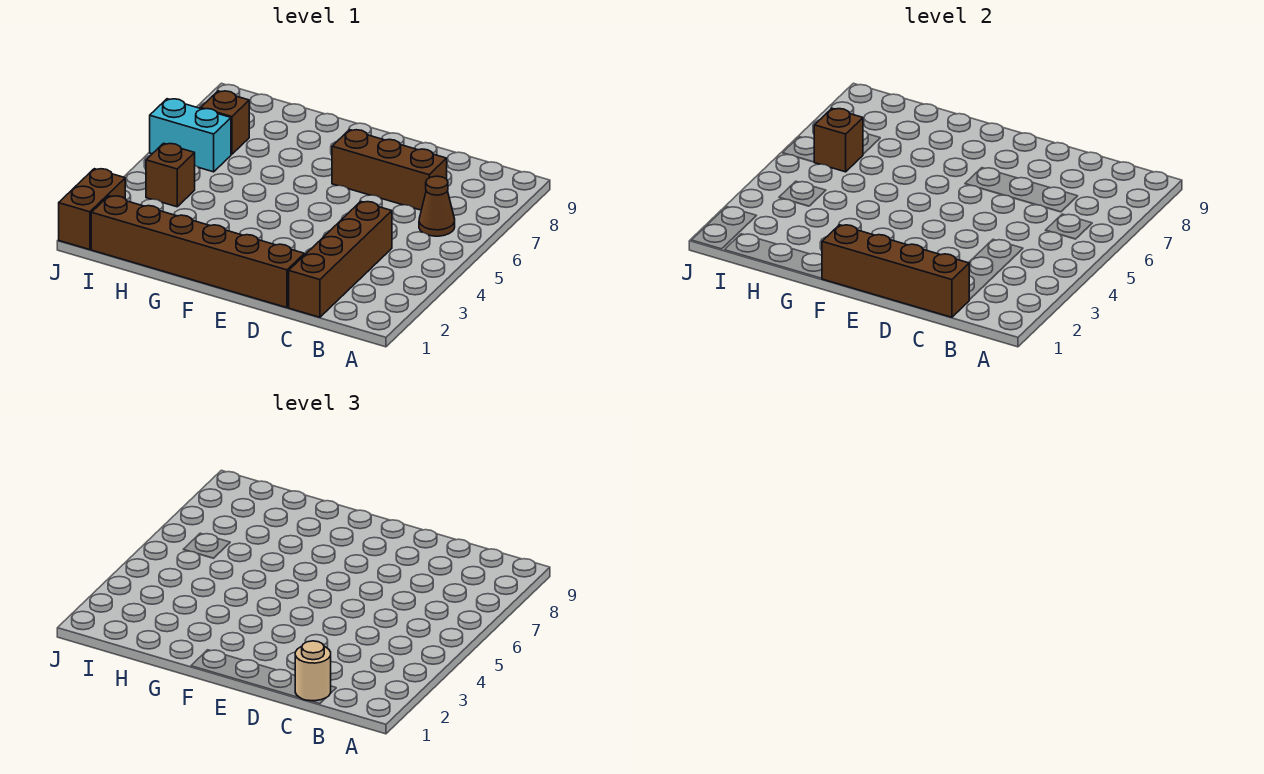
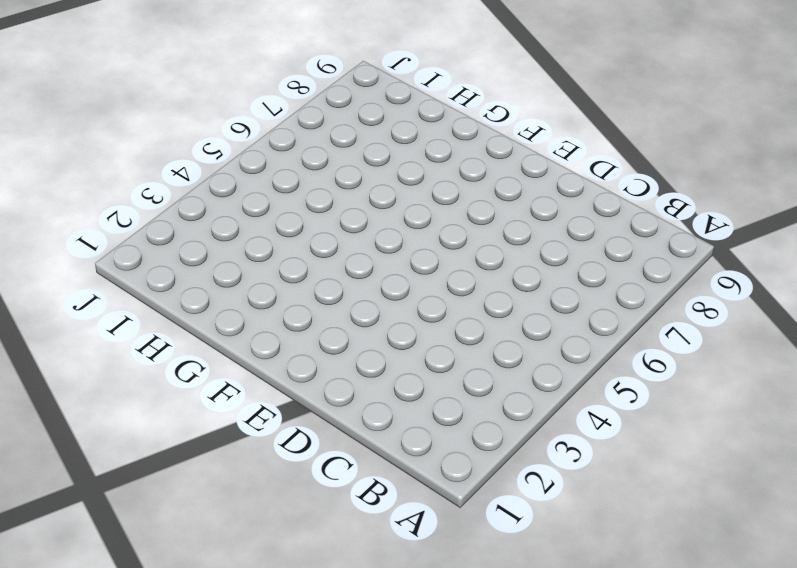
none -> brown 1x1 cone [419,176,455,236]
none -> brown 1x4 brick [289,201,392,317]

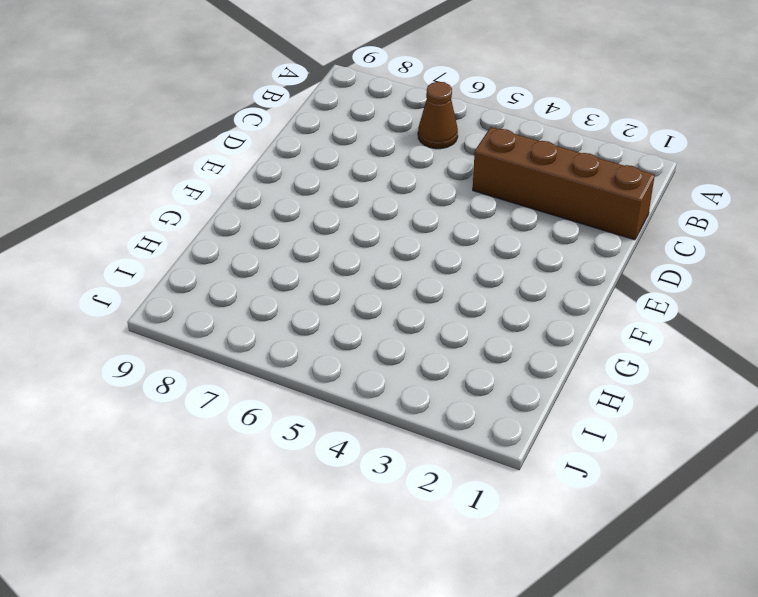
none -> brown 1x3 brick [332,130,447,210]
none -> brown 1x6 brick [91,196,304,308]

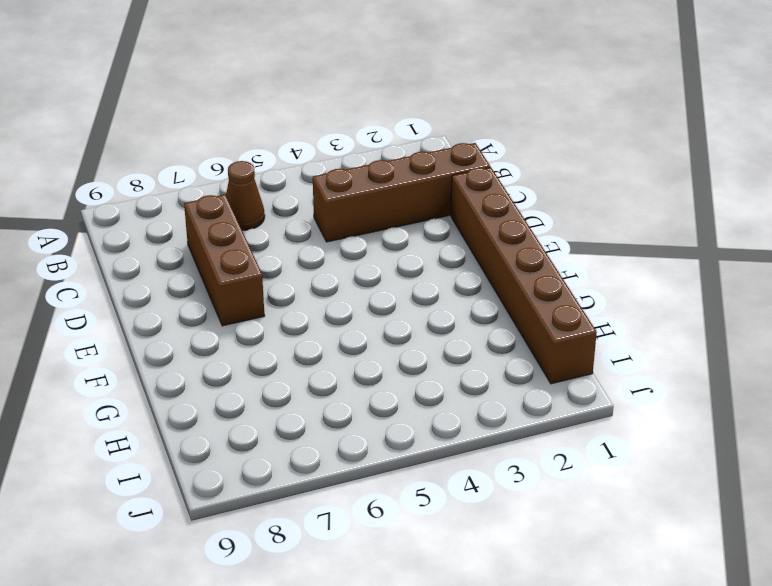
none -> brown 1x1 brick [146,143,195,207]
none -> cyan 1x2 brick [150,99,231,172]

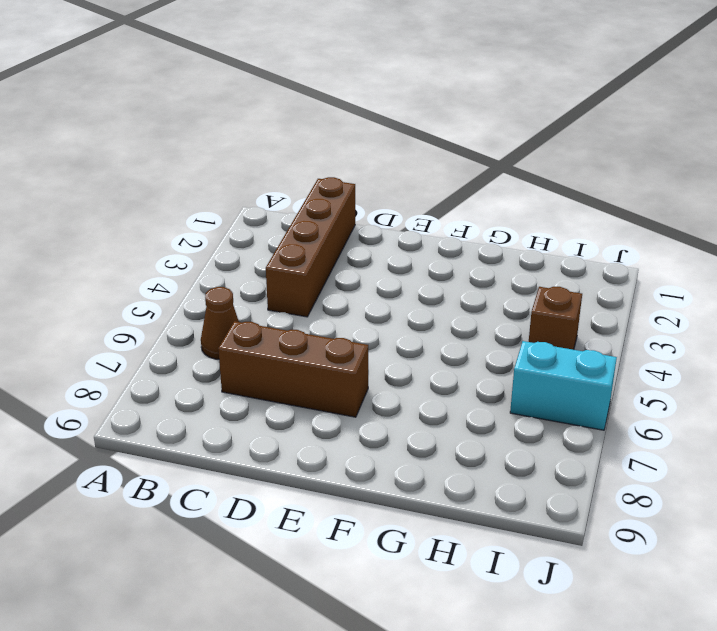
none -> brown 1x6 brick [91,196,304,308]
none -> brown 1x1 brick [201,91,249,154]

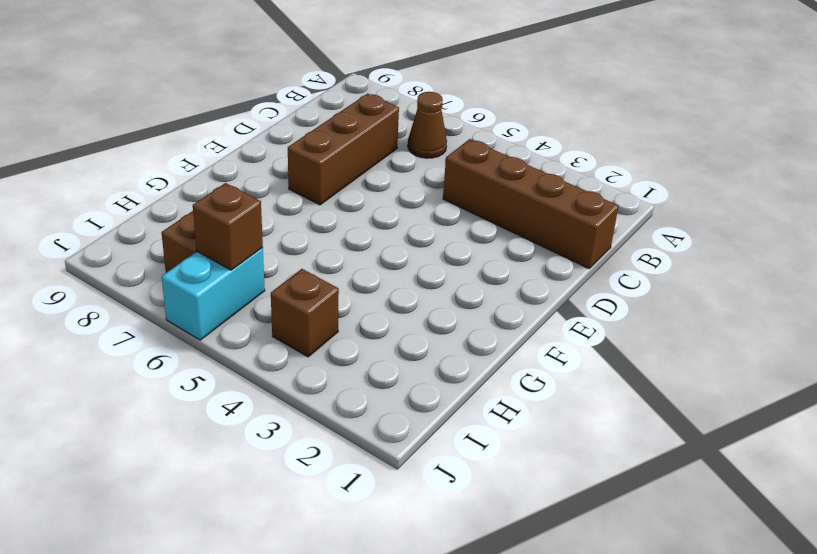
none -> brown 1x6 brick [91,196,304,308]
none -> brown 1x2 brick [59,169,125,250]

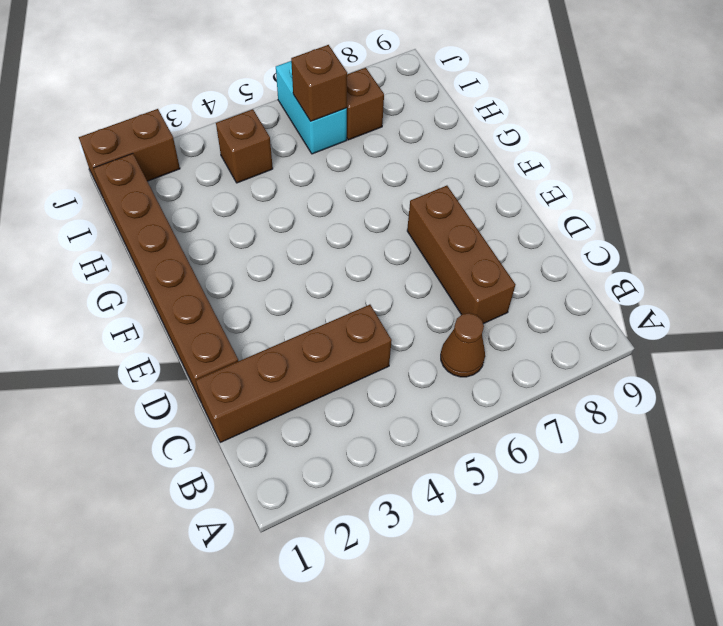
none -> brown 1x4 brick [822,225,969,317]
none -> tan 1x1 round brick [295,641,331,701]

